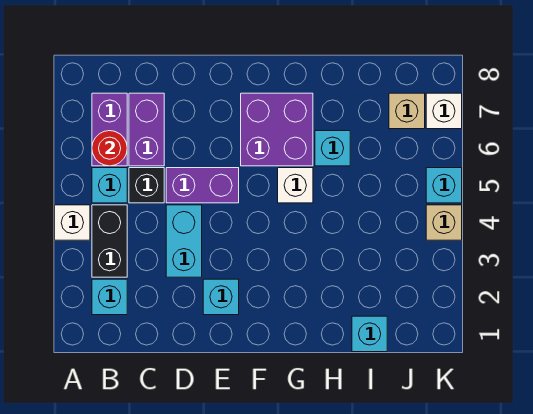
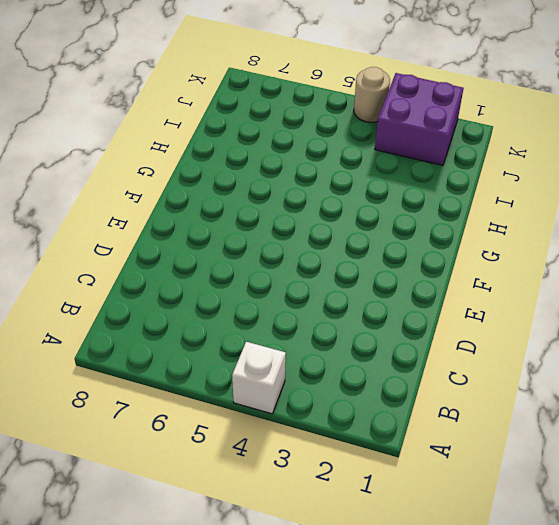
purple 2x2 brick [375,73,464,165] -> purple 2x2 brick moved to [241,93,313,166]
tan 1x1 round brick [354,67,390,122] -> tan 1x1 brick [426,205,462,240]
none -> cyan 1x1 brick [92,279,127,315]
none -> black 1x2 brick [92,205,127,277]
none -> cyan 1x1 brick [92,168,127,203]

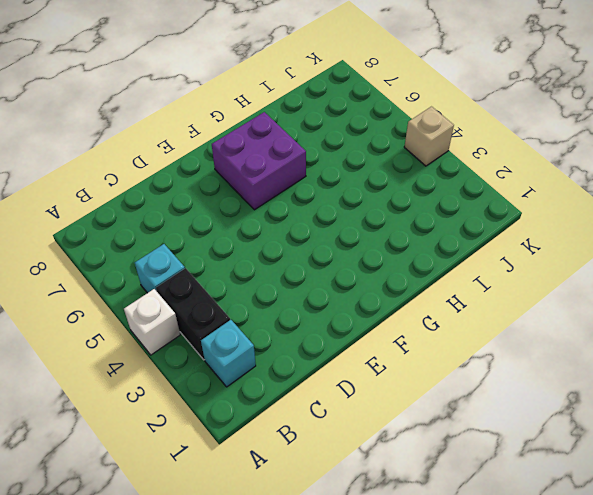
none -> purple 1x2 brick [92,93,127,166]
none -> black 1x1 brick [129,168,164,203]
none -> purple 1x2 brick [129,93,164,166]

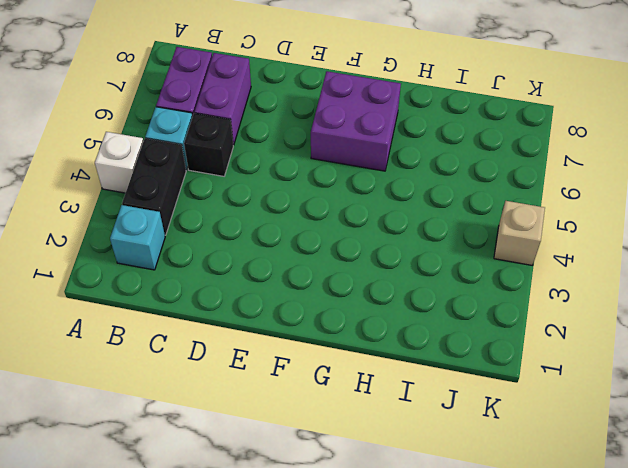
none -> cyan 1x2 brick [166,205,202,277]
none -> purple 1x2 brick [166,168,239,203]
none -> cyan 1x1 brick [203,279,239,315]

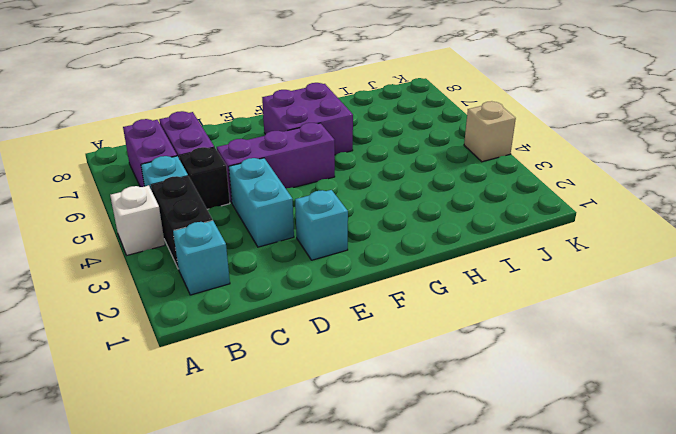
purple 1x3 brick [217,123,335,203] -> purple 1x2 brick [166,168,239,203]
none -> white 1x1 brick [278,168,313,203]
none -> cyan 1x1 brick [315,131,350,166]
none -> cyan 1x1 brick [352,316,387,352]

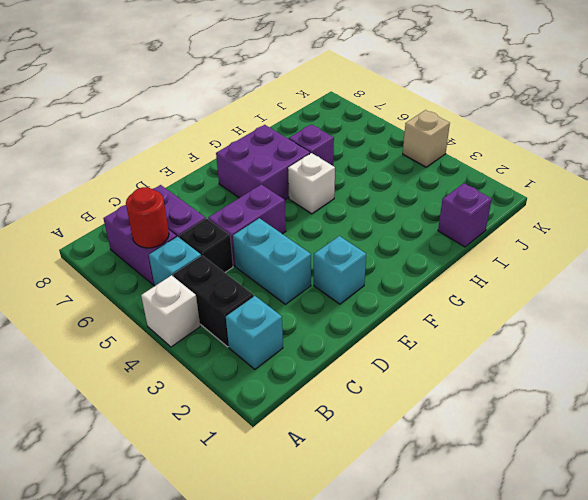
purple 1x1 brick [289,125,334,166] -> cyan 1x1 brick [315,131,350,166]
purple 1x1 brick [438,183,492,247] -> cyan 1x1 brick [352,316,387,352]
none -> tan 1x1 brick [389,93,425,129]
none -> cyan 1x1 brick [426,168,462,203]
none -> white 1x1 brick [426,93,462,129]

